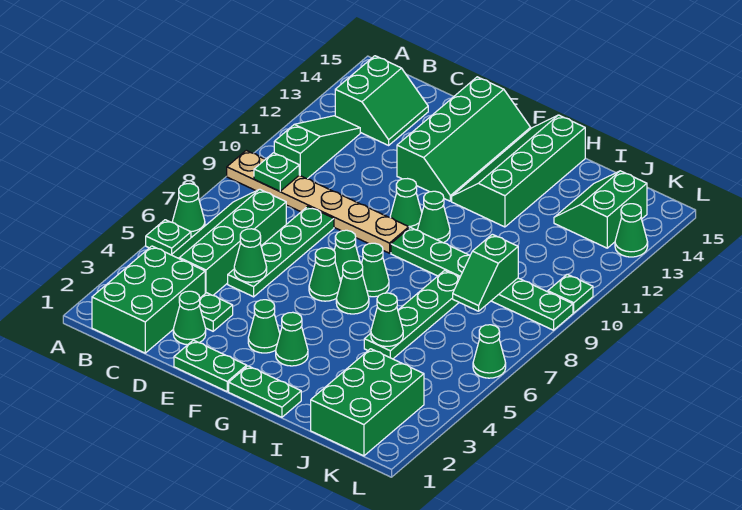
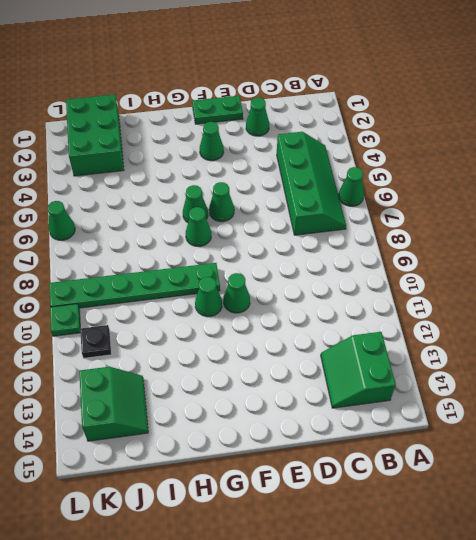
black 1x1 plate [80,325,111,358] -> none
none -> green 1x1 plate [146,220,191,255]
none -> tan 1x6 plate [227,150,409,253]
none -> green 2x3 brick [92,246,205,353]
none -> green 1x3 slope [274,116,360,179]

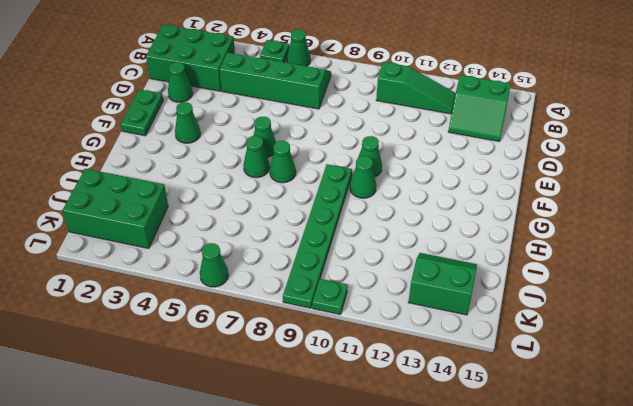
none -> tan 1x6 plate [227,150,409,253]
none -> green 1x1 plate [200,293,233,331]
none -> green 1x4 plate [228,206,334,297]
none -> green 2x4 slope [397,77,531,201]

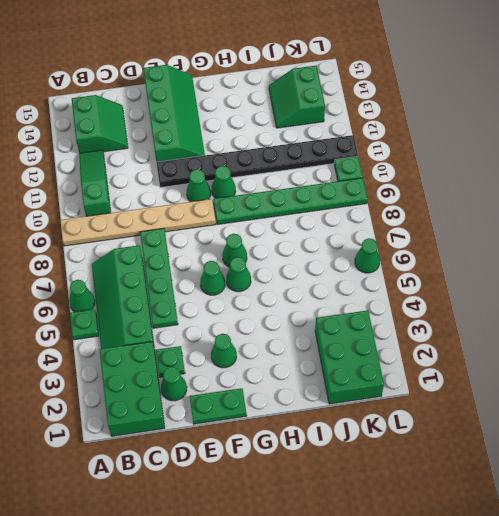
black 1x8 plate [156,135,358,188] -> none
none -> green 1x1 cone [334,230,360,282]
none -> green 1x2 plate [229,366,301,417]
none -> green 1x1 cone [276,312,308,366]
none -> green 2x4 slope [452,115,585,227]

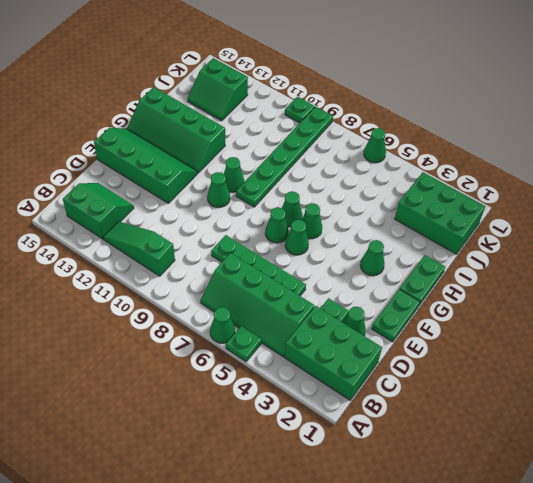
none -> tan 1x6 plate [227,150,409,253]
none -> green 1x1 cone [248,300,280,353]
none -> green 1x4 plate [364,270,460,359]
none -> green 1x1 cone [615,204,648,257]

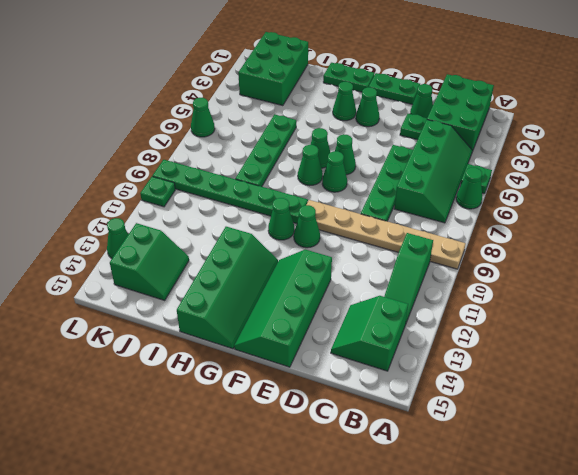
none -> green 1x1 plate [254,153,299,191]
none -> green 1x1 cone [234,229,267,282]
none -> green 1x1 cone [371,293,403,346]
none -> green 1x2 slope [453,234,518,311]

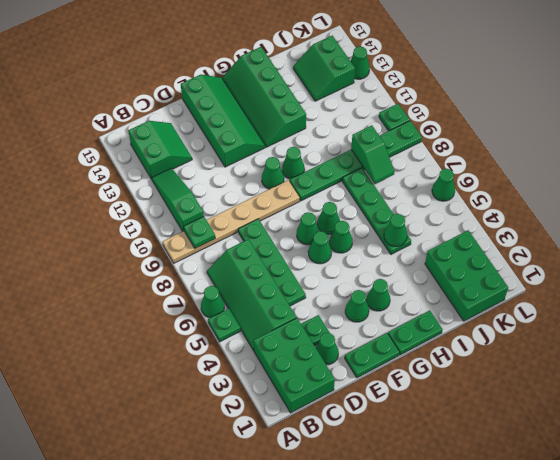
none -> green 1x1 cone [234,229,267,282]

